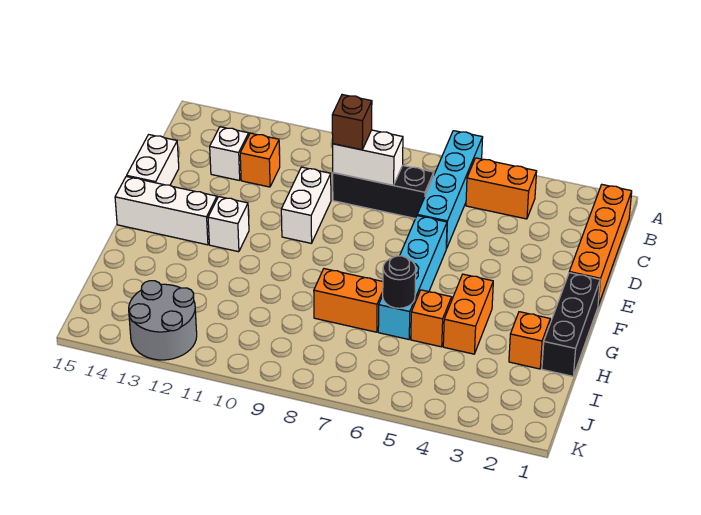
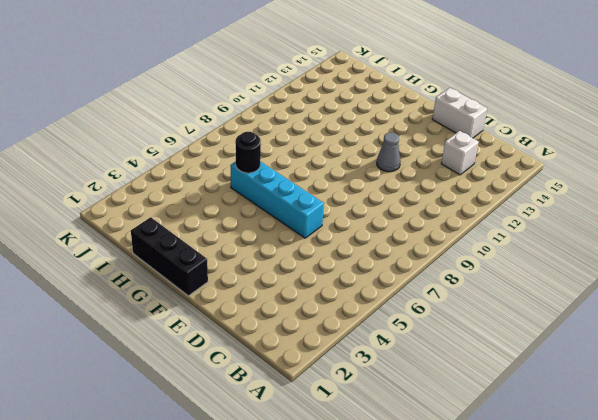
grey 1x1 cone [377,132,401,172] -> none
none -> cyan 1x4 brick [417,131,483,249]
none -> orange 1x4 brick [569,185,632,305]
none -> orange 1x2 brick [466,158,537,219]

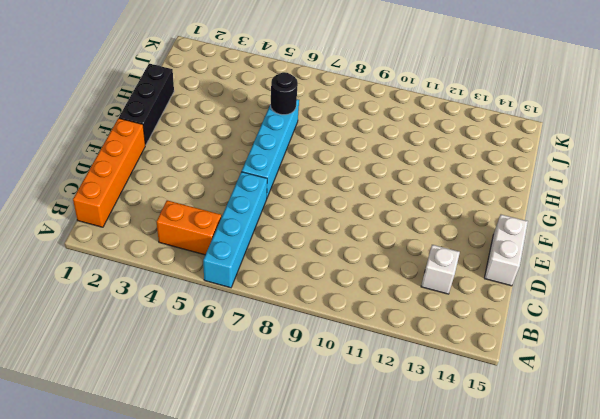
none -> black 1x3 brick [333,165,434,218]
none -> orange 1x1 brick [240,133,280,187]
none -> white 1x2 brick [281,167,331,243]

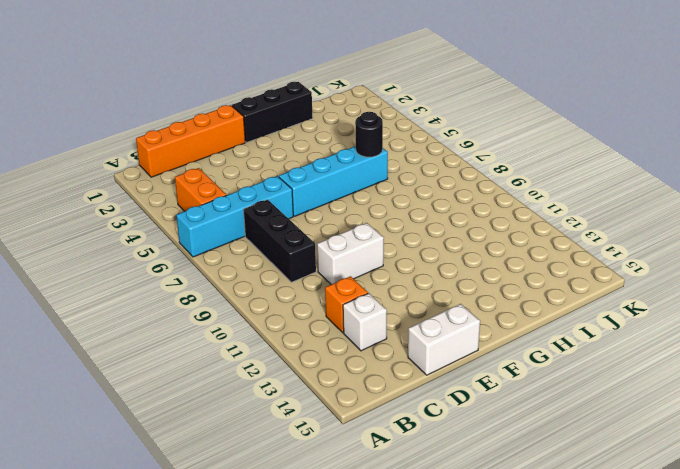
none -> white 1x1 brick [208,197,249,252]
none -> white 1x3 brick [115,176,217,245]
none -> orange 1x2 brick [443,274,493,354]

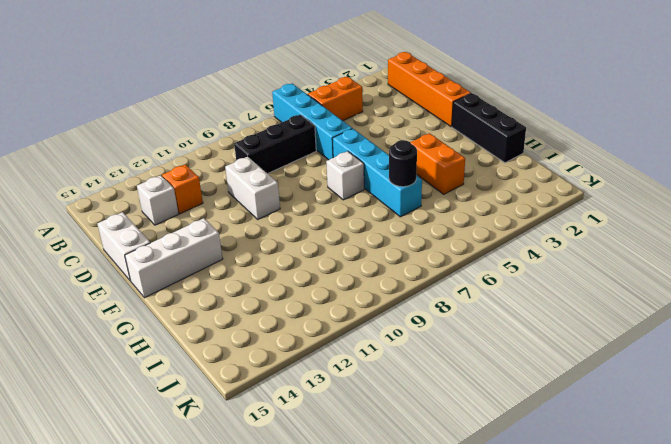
white 1x1 brick [326,151,364,200] -> white 1x1 brick moved to [208,197,249,252]
none -> orange 1x1 brick [509,312,550,369]
none -> orange 1x1 brick [411,290,452,347]
none -> orange 1x2 brick [314,269,383,332]

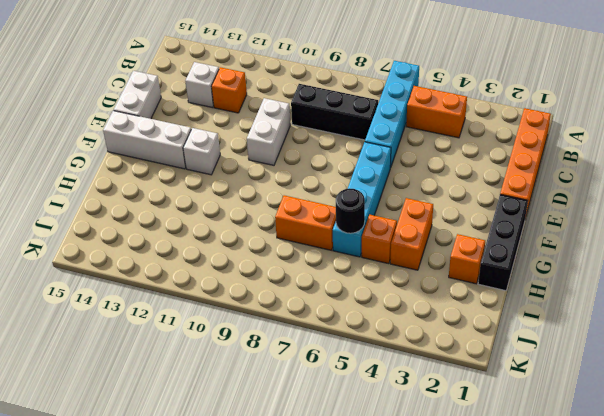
none -> grey 2x2 round brick [129,281,197,360]
none -> white 1x2 brick [333,130,403,185]
none -> brown 1x1 brick [332,95,372,150]

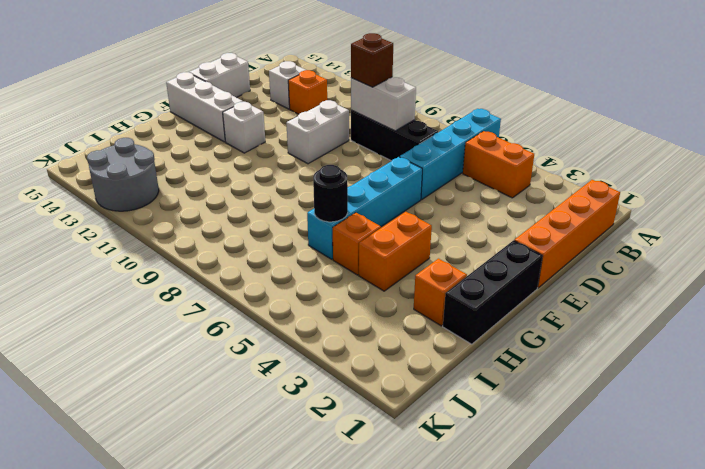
none -> orange 1x2 brick [314,269,383,332]

